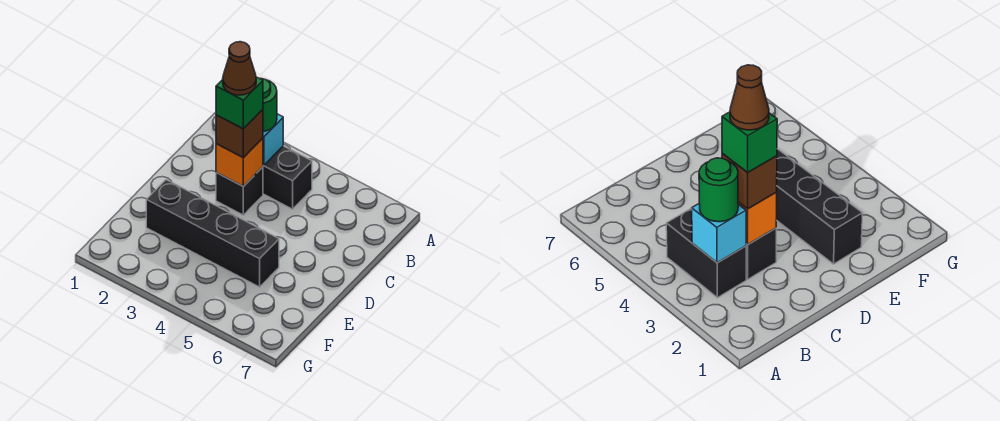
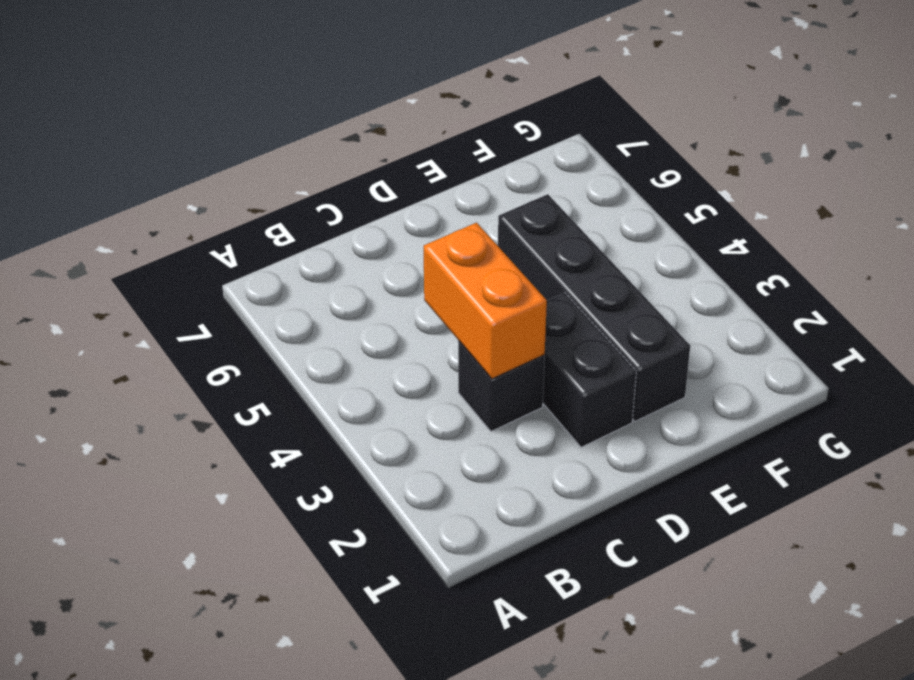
orange 1x2 brick [424,223,547,379] -> orange 1x1 brick [216,138,263,186]
black 1x2 brick [543,293,636,447] -> black 1x2 brick moved to [263,146,312,209]
none -> cyan 1x1 brick [263,114,283,166]
none -> green 1x1 round brick [260,78,277,132]

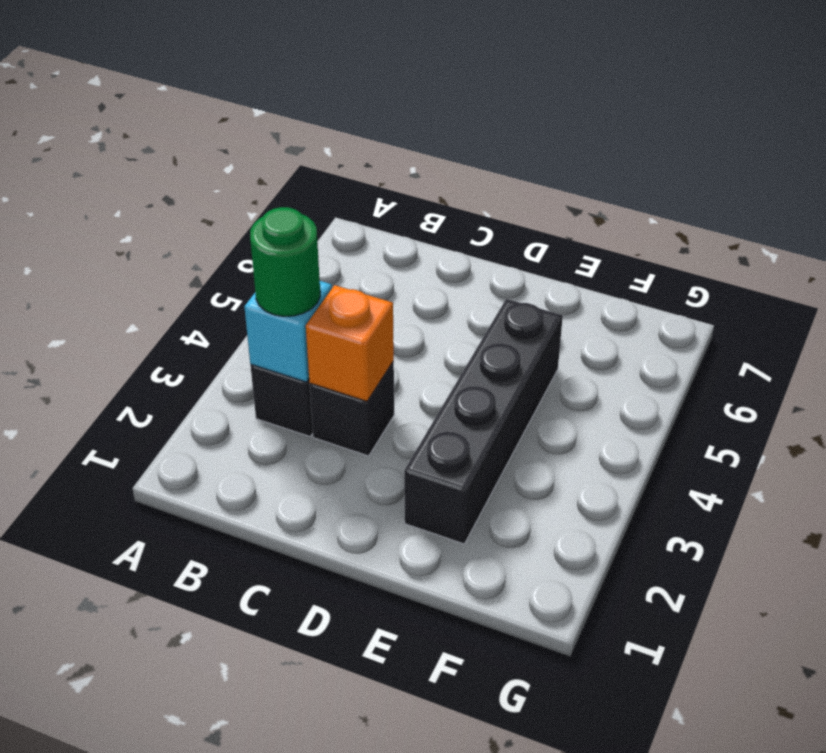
none -> brown 1x1 brick [216,109,263,158]
none -> green 1x1 brick [216,77,263,129]

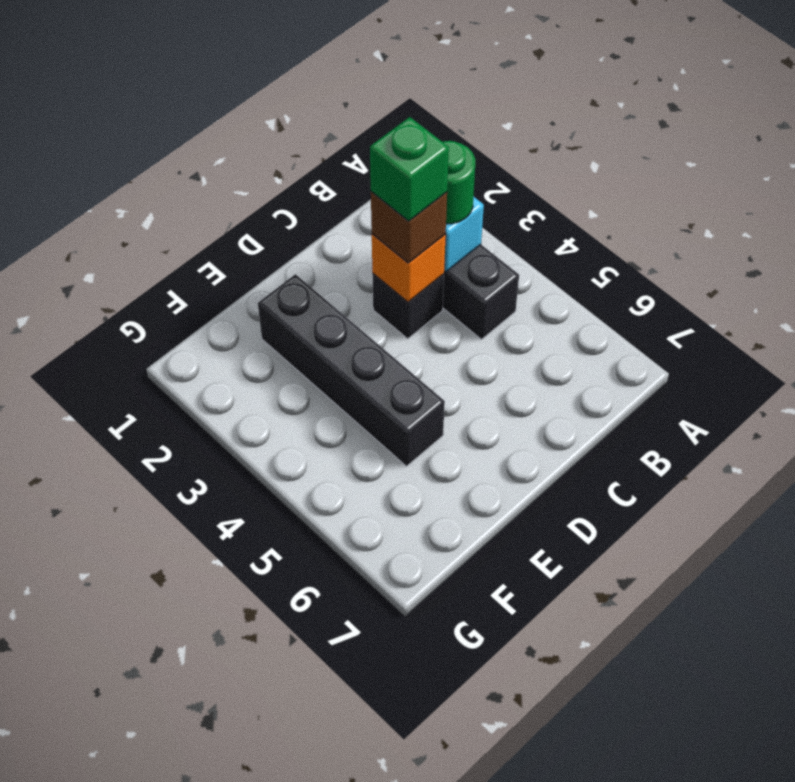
none -> brown 1x1 cone [223,42,256,95]

